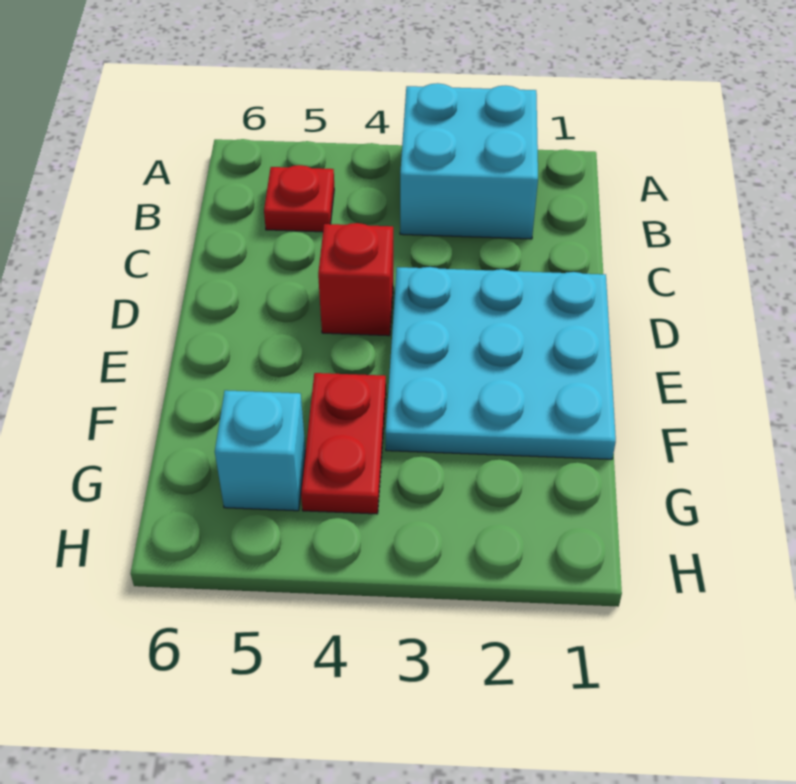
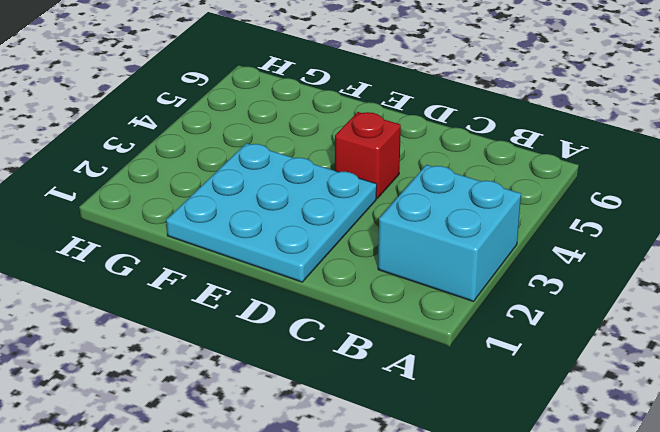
none -> red 1x1 plate [264,165,334,232]
none -> red 1x2 plate [301,373,386,514]

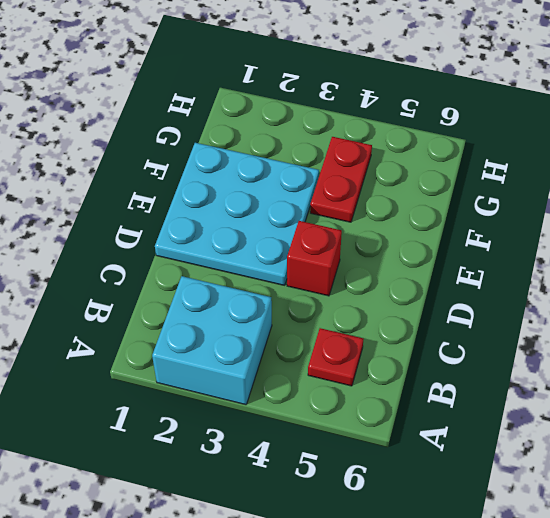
none -> cyan 1x1 brick [215,390,305,511]

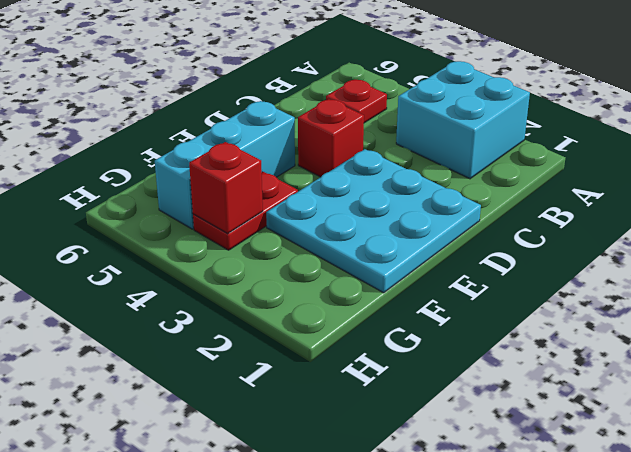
cyan 1x3 brick [155,101,295,229] -> cyan 1x1 brick [215,390,305,511]
red 1x1 brick [189,142,263,233] -> none

